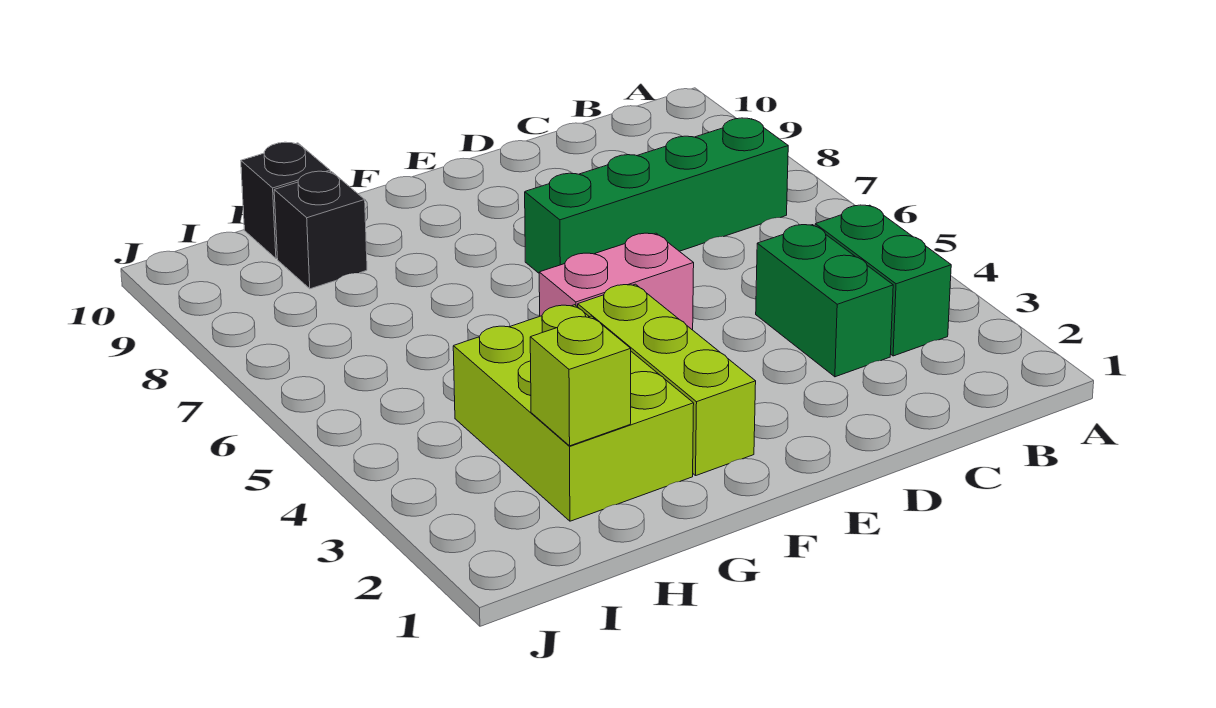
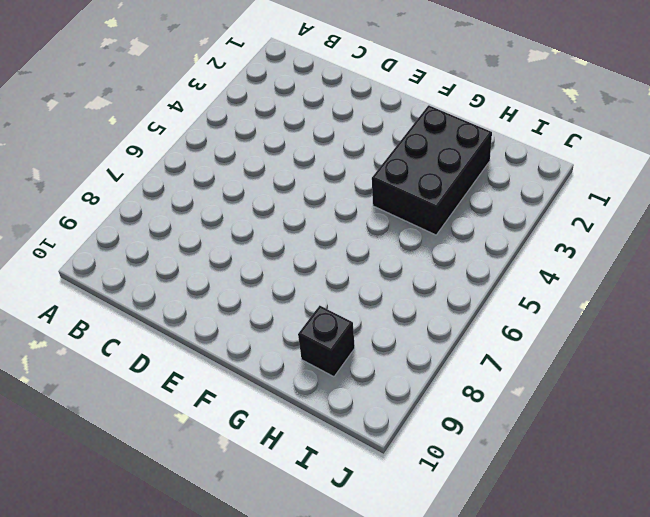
black 2x3 brick [372,105,492,235] -> lime 2x3 brick [453,305,694,521]
none -> green 1x2 brick [815,205,951,356]
none -> green 1x4 brick [525,118,788,273]

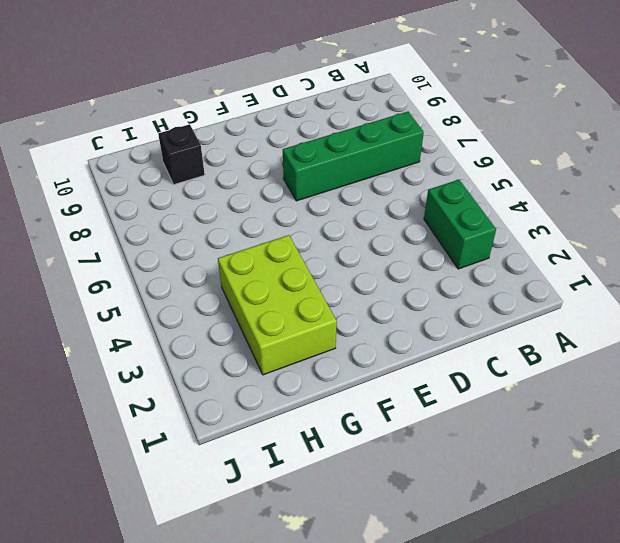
none -> green 1x2 brick [756,225,893,377]
none -> pink 1x2 brick [539,233,694,330]

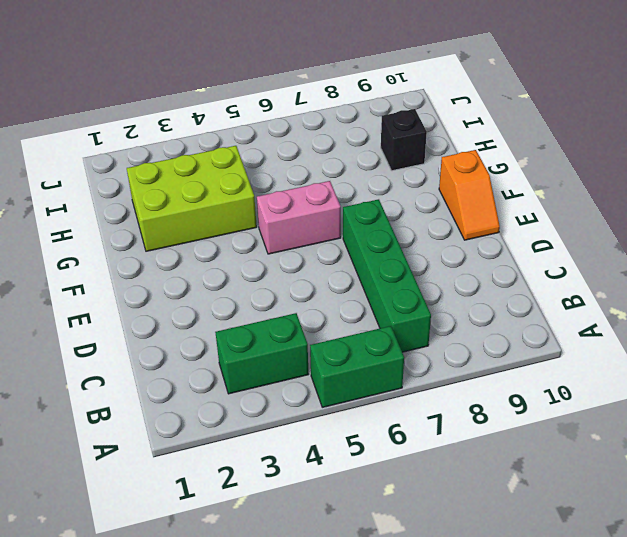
green 1x2 brick [310,326,404,407] -> green 1x2 brick moved to [756,225,893,377]
orange 1x2 slope [439,150,500,240] -> none
pink 1x2 brick [257,181,341,254] -> pink 1x2 brick turned to [539,233,694,330]
none -> lime 1x3 brick [578,284,756,475]
none -> black 1x1 brick [241,142,330,259]

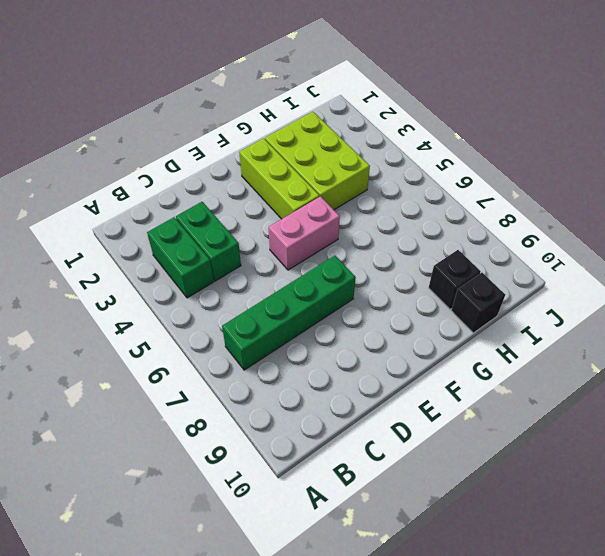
none -> lime 1x1 brick [530,316,631,446]

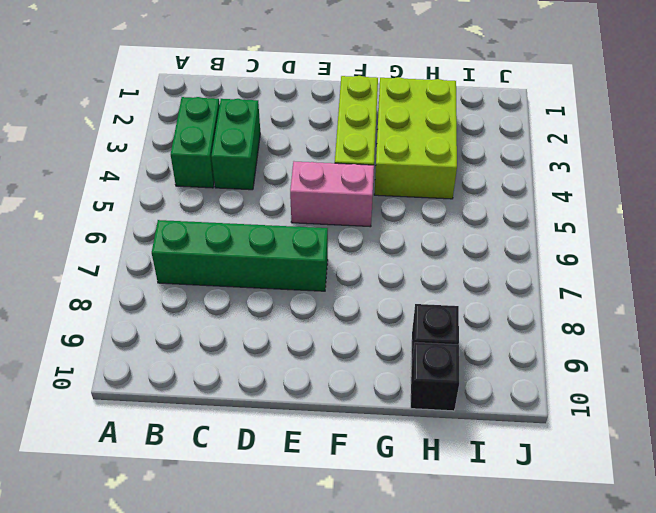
none -> lime 1x1 brick [530,316,631,446]

